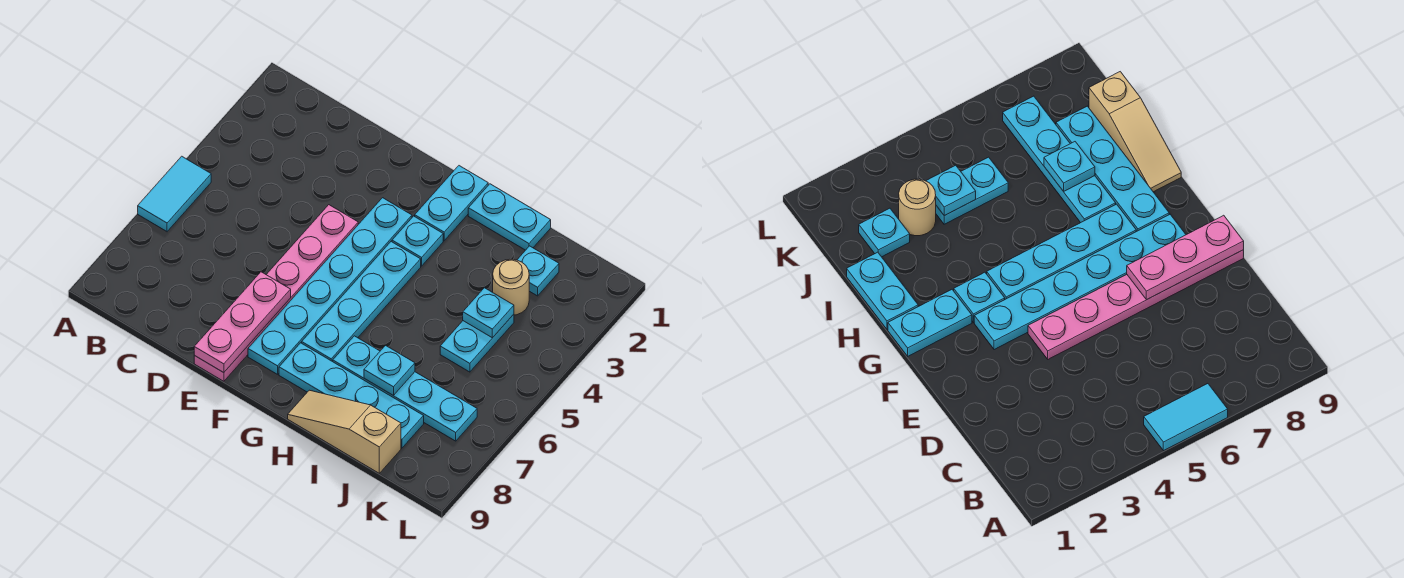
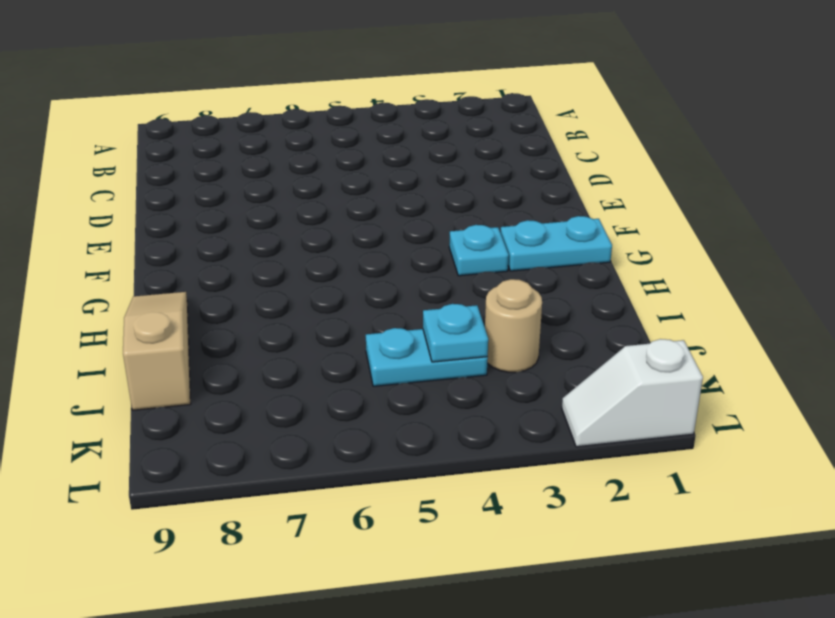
white 1x2 slope [562,339,703,447] -> none
none -> cyan 1x2 tile [138,156,211,231]
none -> pink 1x6 plate [194,205,358,381]
none -> cyan 1x6 plate [248,198,412,374]

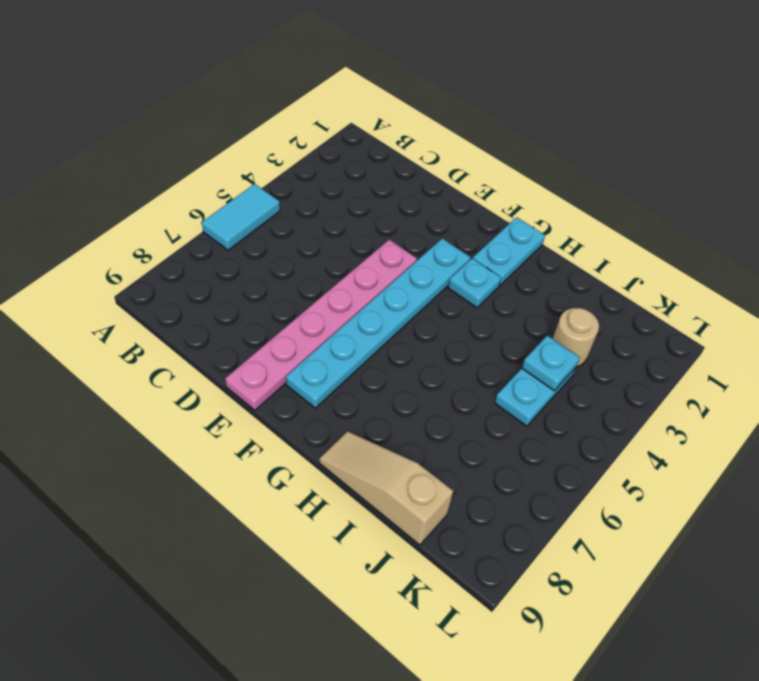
none -> cyan 1x4 plate [302,242,421,361]
none -> cyan 1x4 plate [279,343,424,448]
none -> cyan 1x2 plate [468,184,551,250]

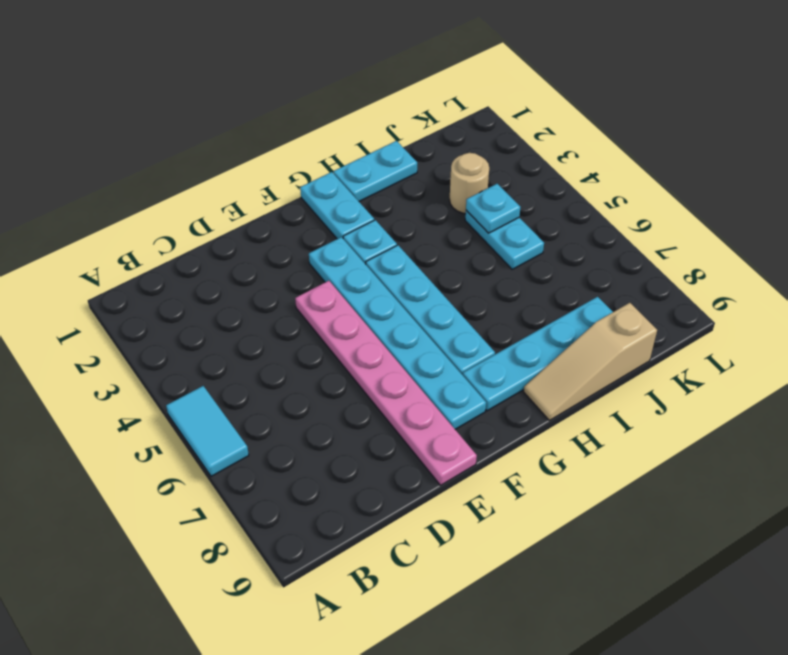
none -> cyan 1x4 plate [333,336,477,441]
none -> cyan 1x1 plate [517,246,559,296]
none -> pink 1x3 plate [194,272,291,373]

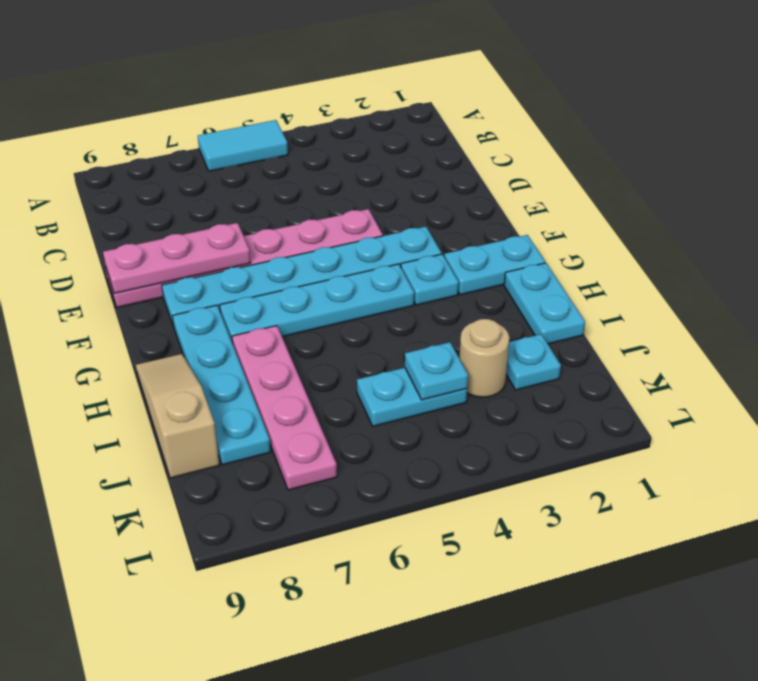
pink 1x4 plate [232,326,337,490] -> cyan 1x4 plate [333,336,477,441]
none -> cyan 1x1 plate [364,346,415,395]

